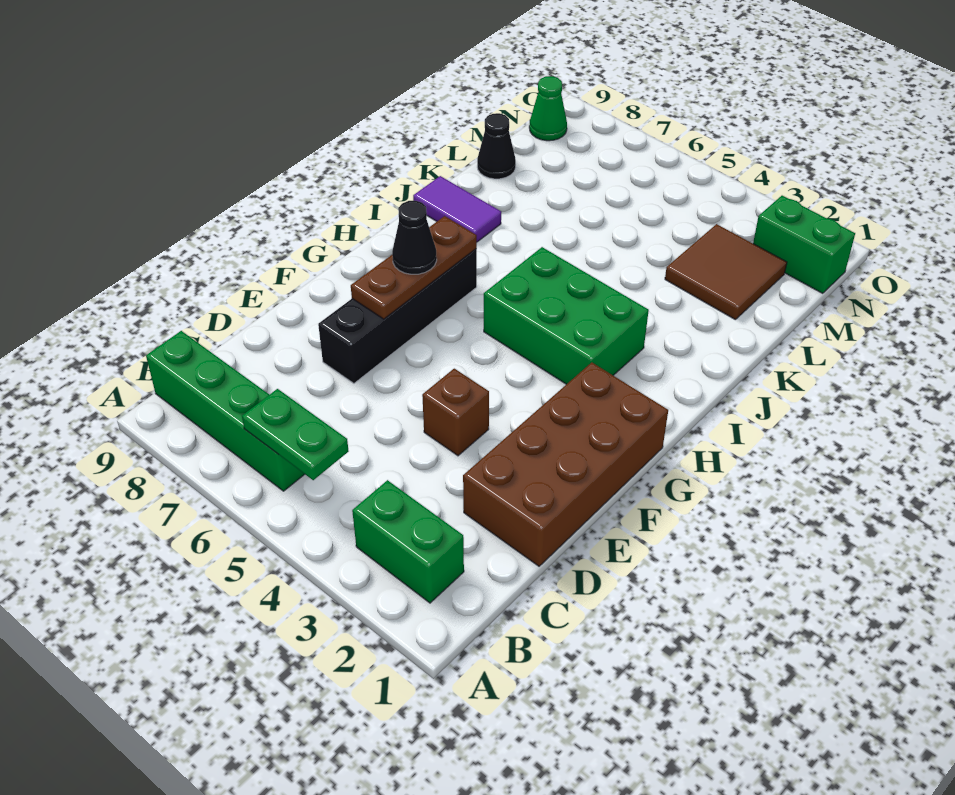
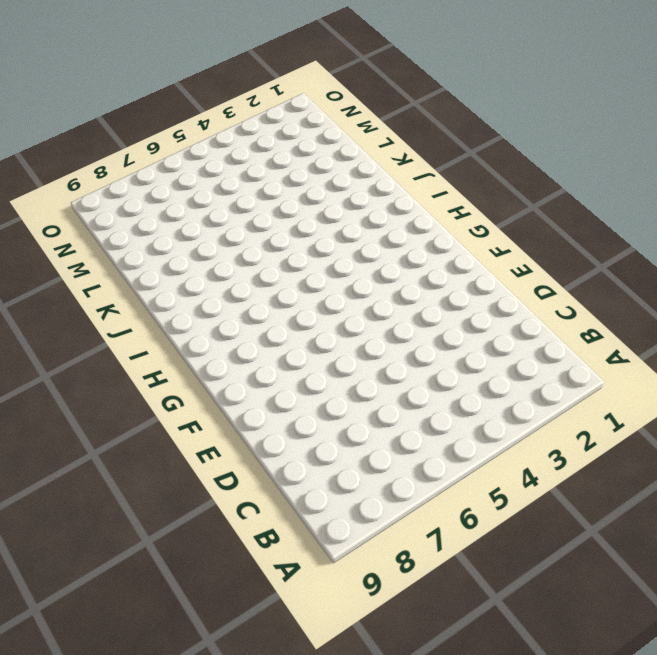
none -> green 1x2 brick [352,480,464,603]
none -> green 1x4 brick [146,331,305,491]
none -> brown 2x4 brick [463,362,668,566]

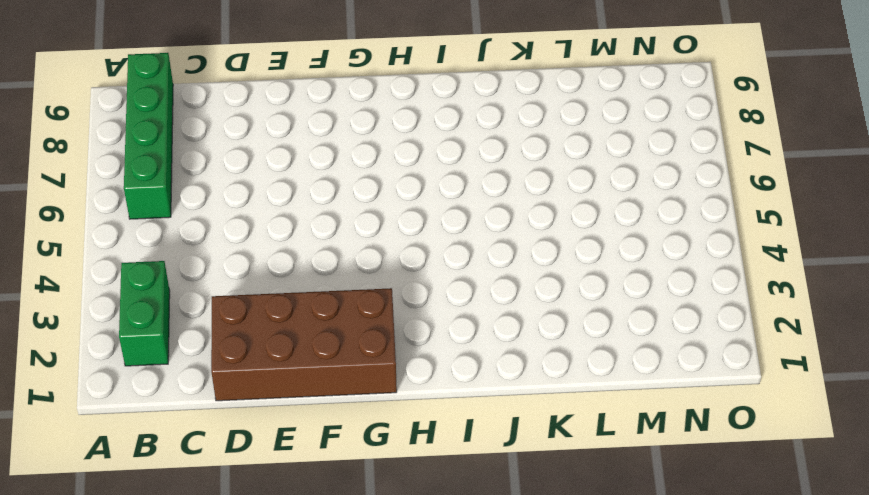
none -> brown 1x1 brick [422,369,489,456]
none -> black 1x4 brick [318,249,477,383]
none -> green 2x3 brick [484,247,649,384]

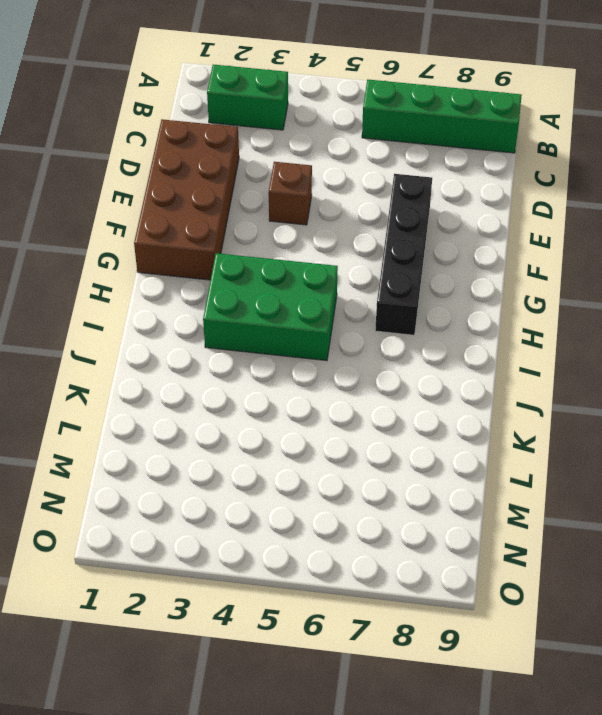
none -> purple 1x2 tile [413,176,501,242]
none -> brown 2x2 tile [665,224,787,320]
none -> black 1x1 cone [477,113,516,179]

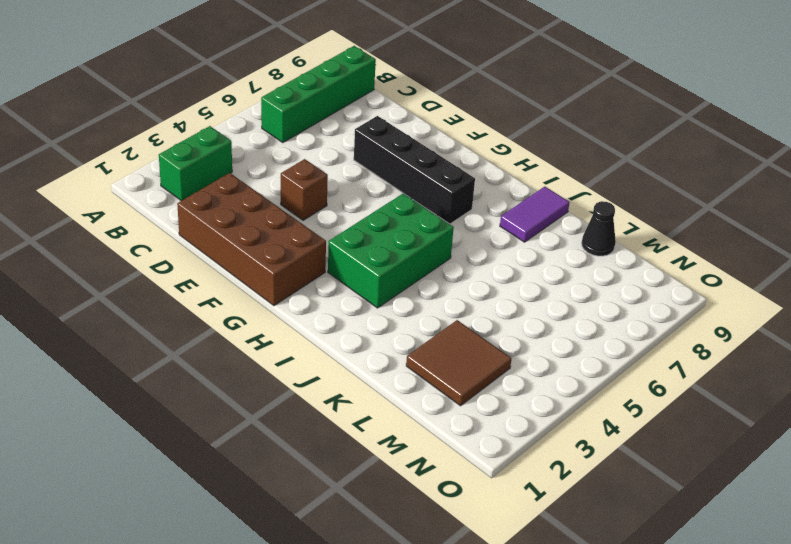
none -> green 1x2 brick [753,196,855,293]
none -> green 1x1 cone [529,76,567,141]
none -> green 1x2 plate [242,389,349,480]

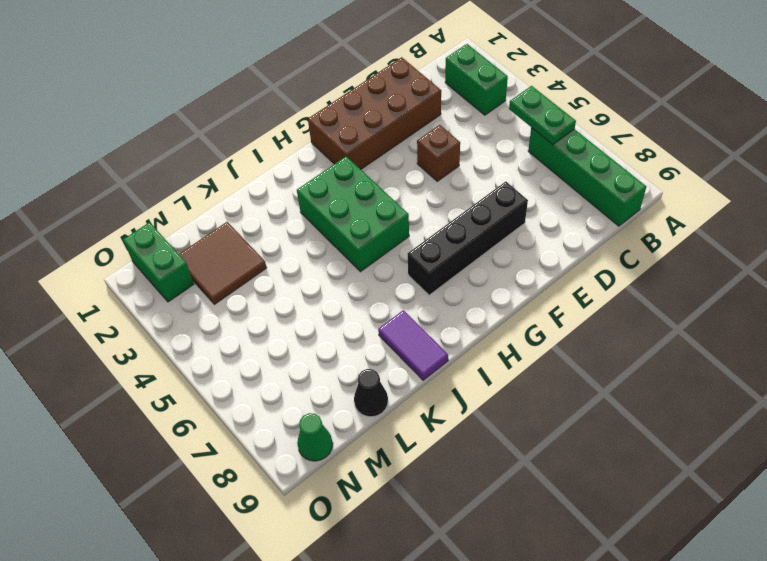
none -> brown 1x3 plate [351,216,477,319]
none -> black 1x1 cone [392,201,437,274]

